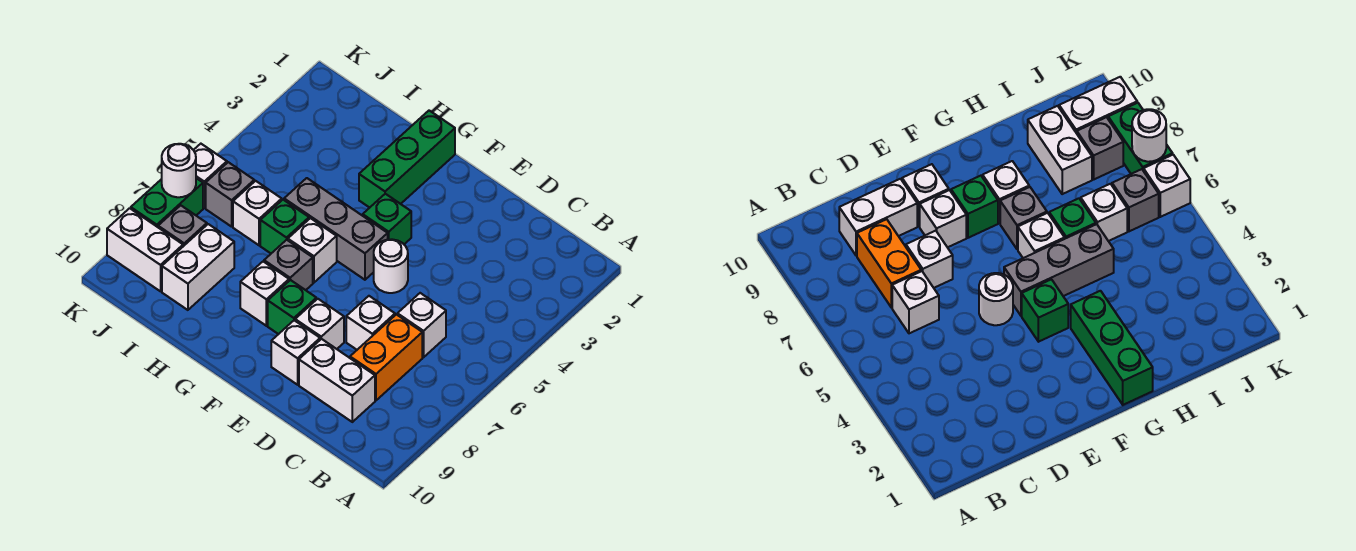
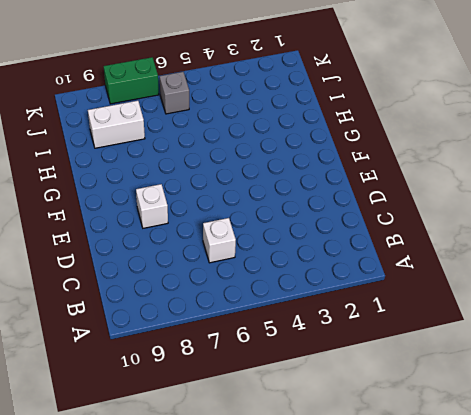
none -> orange 1x2 brick [350,314,422,400]
none -> white 1x2 brick [299,339,375,422]
none -> white 1x1 brick [346,296,395,350]

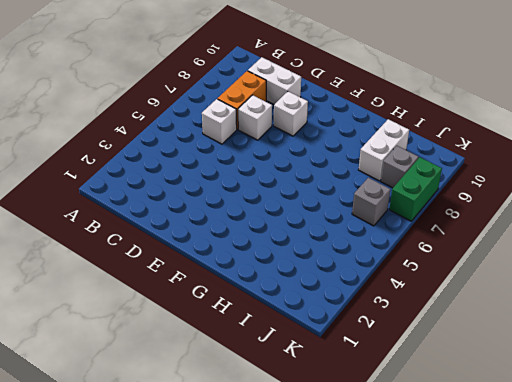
none -> white 1x1 round brick [374,239,408,293]
none -> white 1x1 brick [271,320,320,385]
none -> green 1x1 brick [363,194,411,244]

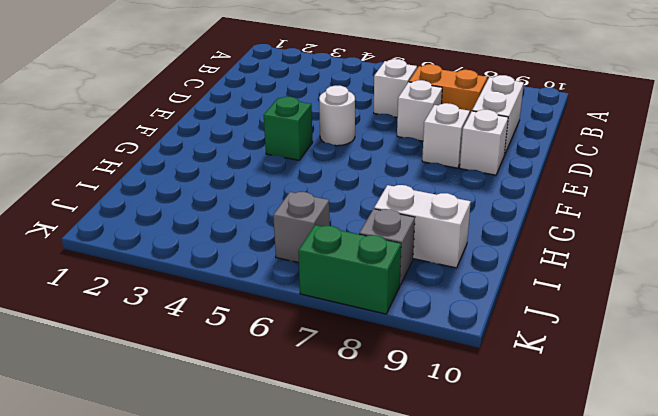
none -> grey 1x3 brick [284,178,388,280]
none -> green 1x1 brick [268,280,316,334]
none -> green 1x3 brick [359,111,455,208]

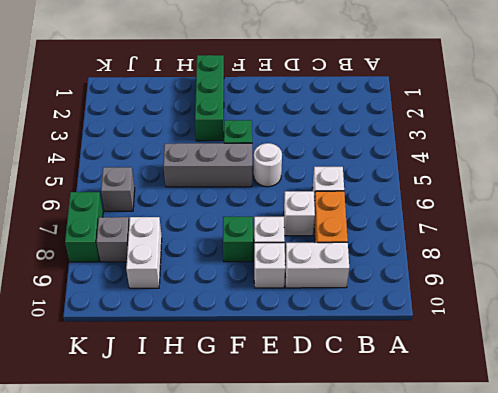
none -> white 1x1 brick [288,218,337,283]
none -> grey 1x1 brick [264,240,313,290]
none -> white 1x1 brick [240,262,289,326]

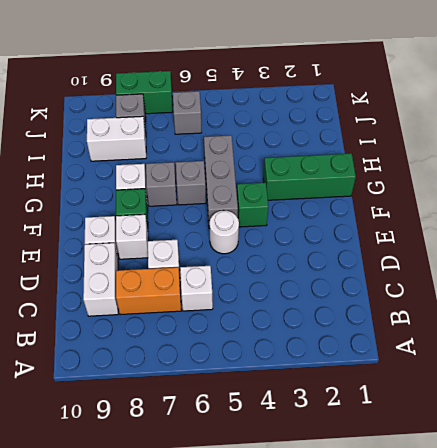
grey 1x1 brick [176,161,206,205] -> white 1x1 brick [288,218,337,283]
none -> green 1x1 brick [260,200,309,253]
none -> white 1x1 brick [233,181,282,245]
none -> white 1x2 brick [107,208,183,291]

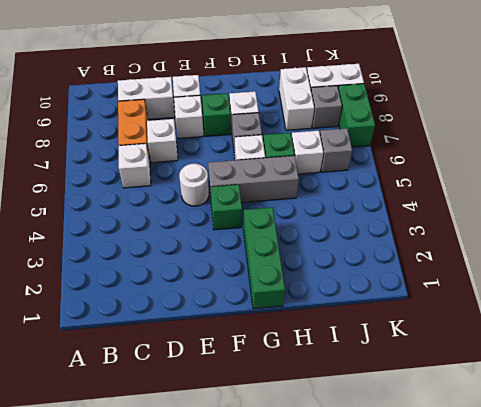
none -> white 1x1 brick [194,144,227,208]
none -> white 1x1 round brick [162,144,196,197]

